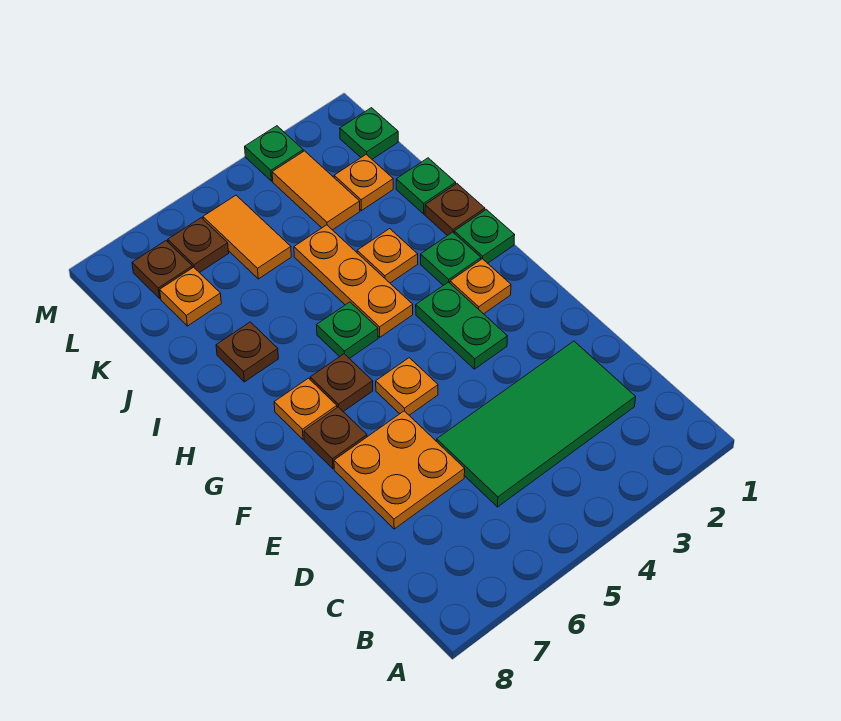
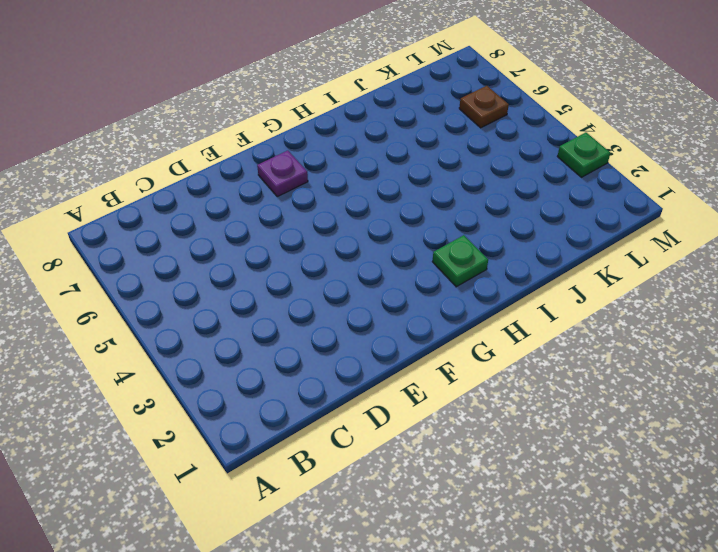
purple 1x1 plate [257,151,308,197] -> brown 1x1 plate [304,407,367,469]
none -> green 2x4 tile [437,341,636,507]
none -> orange 2x2 plate [334,411,465,529]
none -> green 1x2 plate [416,282,507,369]

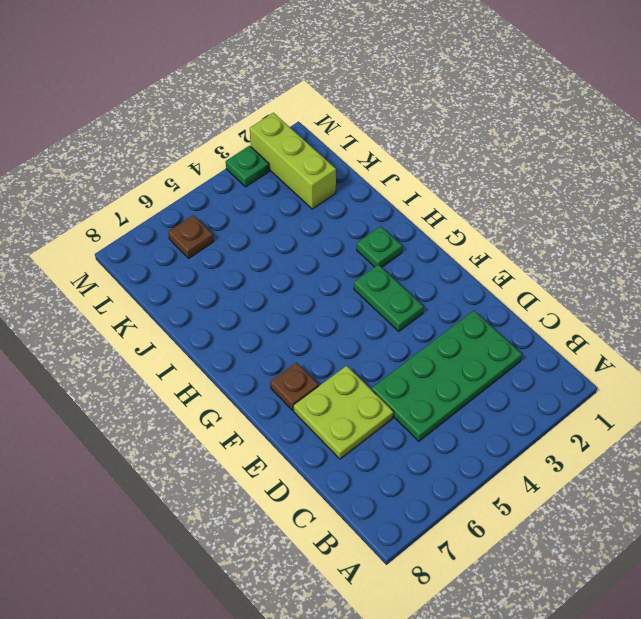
green 2x4 plate [372,311,522,441] -> green 2x4 tile [437,341,636,507]
lime 2x2 plate [293,366,393,459] -> orange 2x2 plate [334,411,465,529]
lime 1x3 brick [250,113,336,209] -> orange 1x1 plate [334,154,393,211]
none -> orange 1x1 plate [376,358,438,415]
none -> orange 1x1 plate [450,259,511,314]
none -> brown 1x1 plate [310,354,373,412]

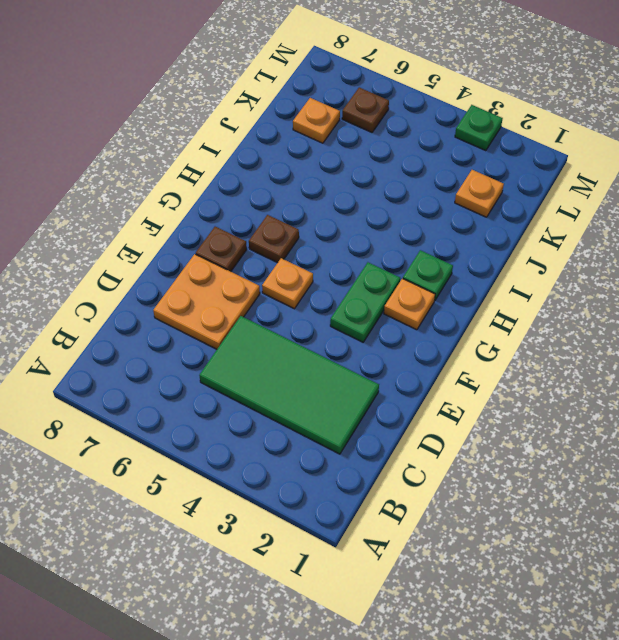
none -> orange 1x1 plate [274,378,337,439]
none -> green 1x1 plate [454,210,515,263]
none -> orange 1x3 plate [294,225,413,337]

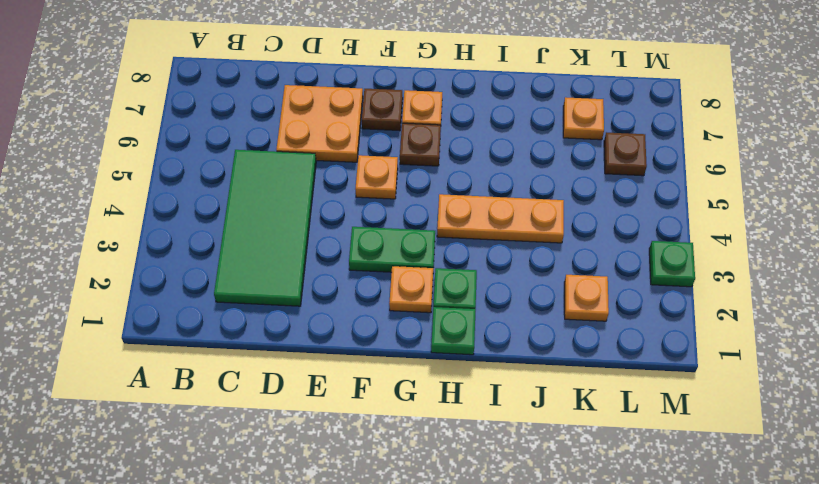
none -> green 1x1 plate [317,302,378,358]
none -> brown 1x1 plate [425,184,485,236]
none -> orange 1x1 plate [357,229,418,283]

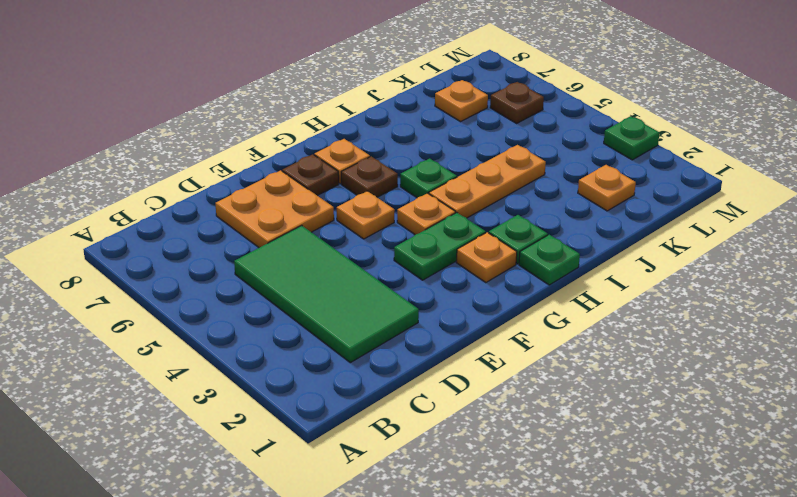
orange 1x1 plate [397,193,455,235] -> orange 1x1 plate moved to [357,229,418,283]
none -> brown 1x1 plate [425,184,485,236]
none -> brown 1x1 plate [216,322,278,382]
none -> green 1x1 plate [396,158,456,214]

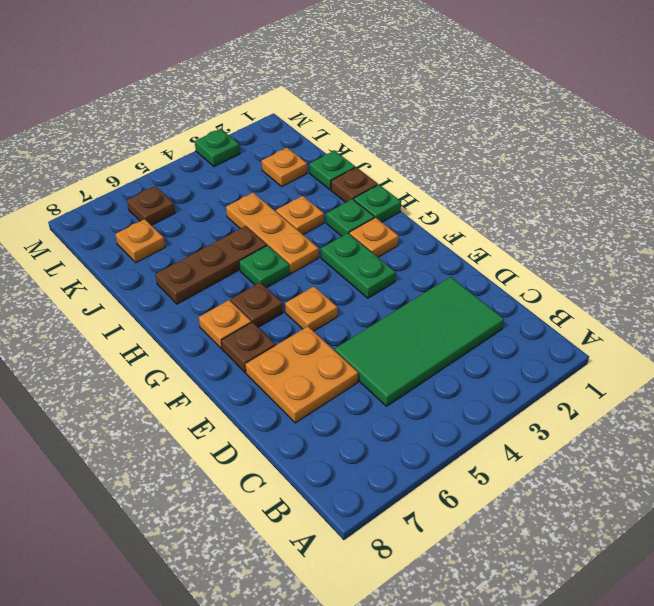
brown 1x3 plate [155,226,267,304] -> brown 1x1 plate [216,322,278,382]
none -> orange 1x2 tile [272,151,360,230]
none -> orange 1x2 tile [203,195,291,279]
none -> green 1x1 plate [340,108,398,159]

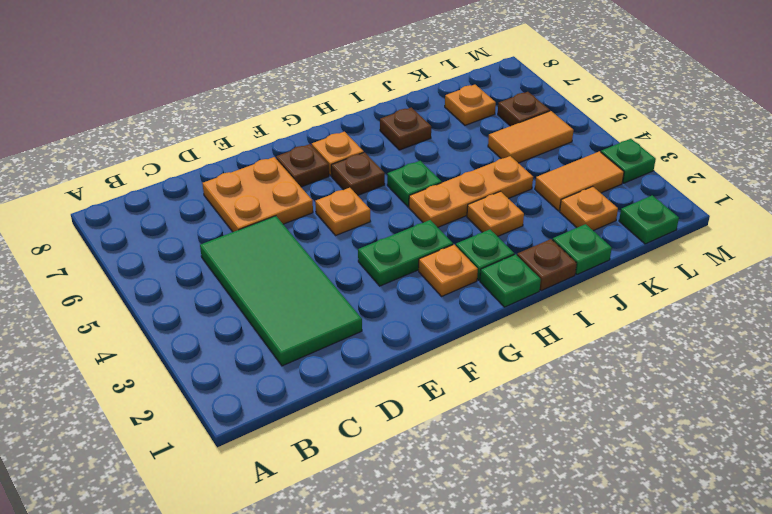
none -> brown 1x1 plate [132,241,193,298]

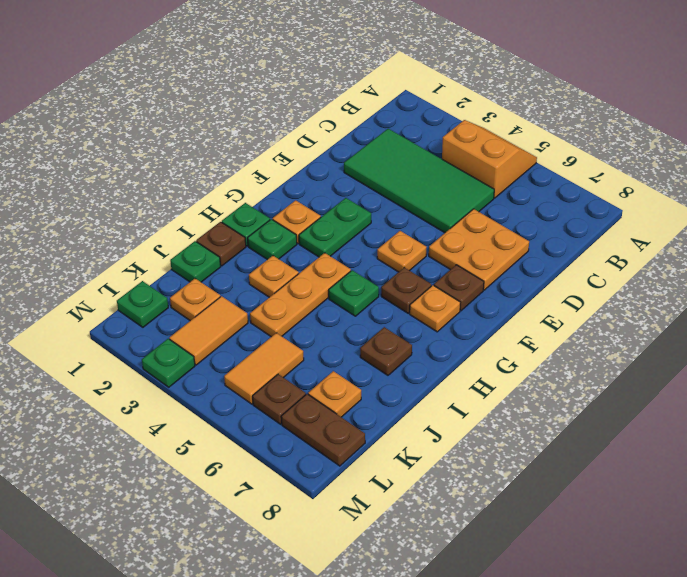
orange 2x2 slope [442,120,537,198] -> none
brown 1x2 plate [281,394,365,466] -> brown 1x1 plate [132,241,193,298]

